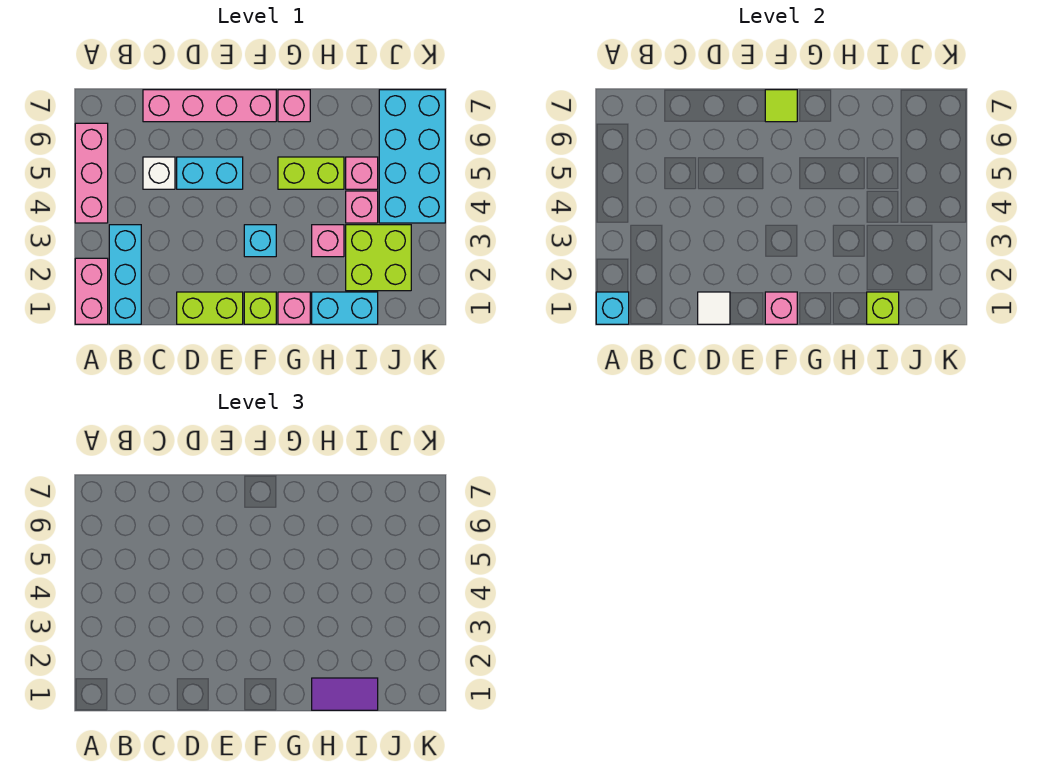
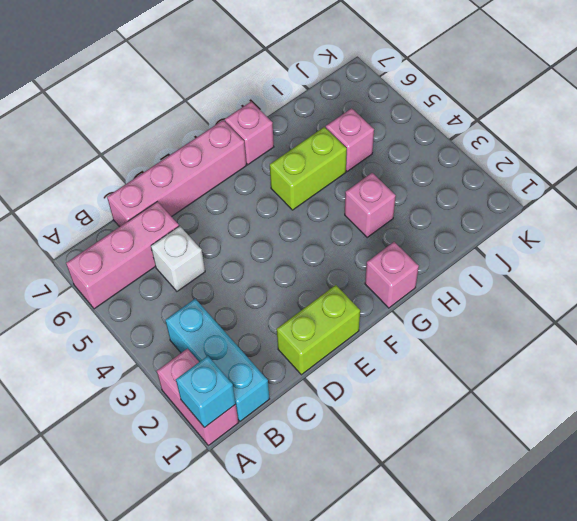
pink 1x3 brick [66,202,179,309] -> pink 1x3 brick turned to [75,123,108,223]
none -> cyan 1x2 brick [177,157,243,189]
none -> lime 1x1 brick [244,292,276,324]
none -> cyan 1x1 brick [244,225,276,257]

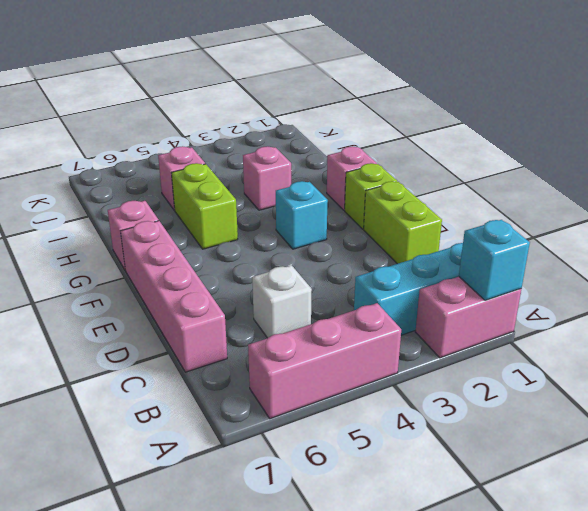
none -> cyan 1x2 brick [177,157,243,189]
none -> cyan 1x2 brick [312,292,378,324]
none -> lime 2x2 brick [346,225,411,291]

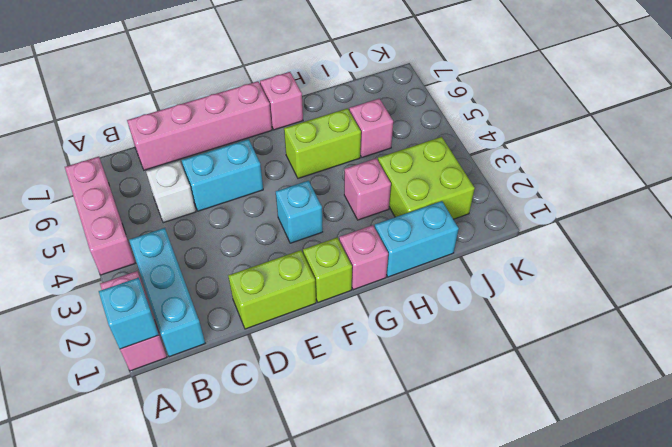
none -> pink 1x1 brick [346,191,378,223]
none -> cyan 2x4 brick [379,90,445,223]
none -> white 1x1 tile [698,292,730,324]

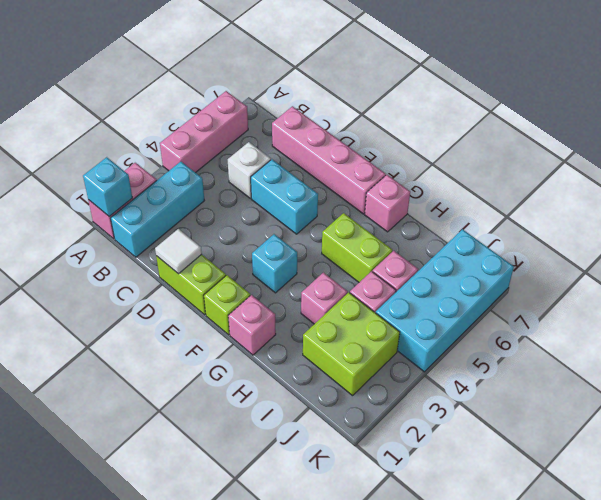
none -> cyan 1x2 brick [312,292,378,324]
none -> pink 1x1 brick [765,292,797,324]
none -> lime 1x1 tile [765,90,797,122]

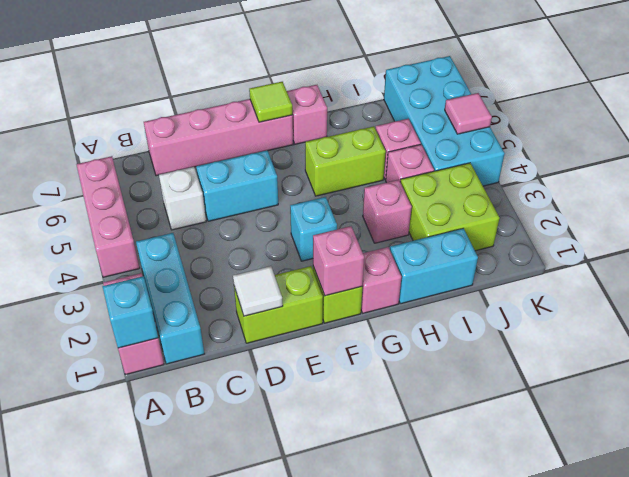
pink 1x1 tile [445,93,492,134] -> none
none -> lime 1x1 brick [867,292,899,324]
none -> purple 1x2 tile [312,678,378,710]

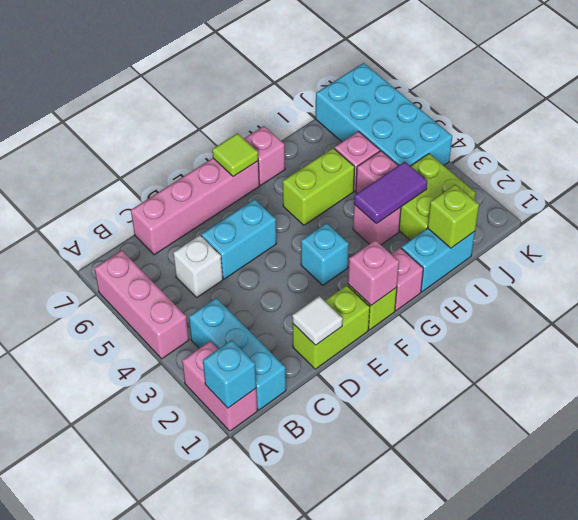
purple 1x2 tile [354,162,427,224] -> purple 1x2 tile moved to [312,678,378,710]

